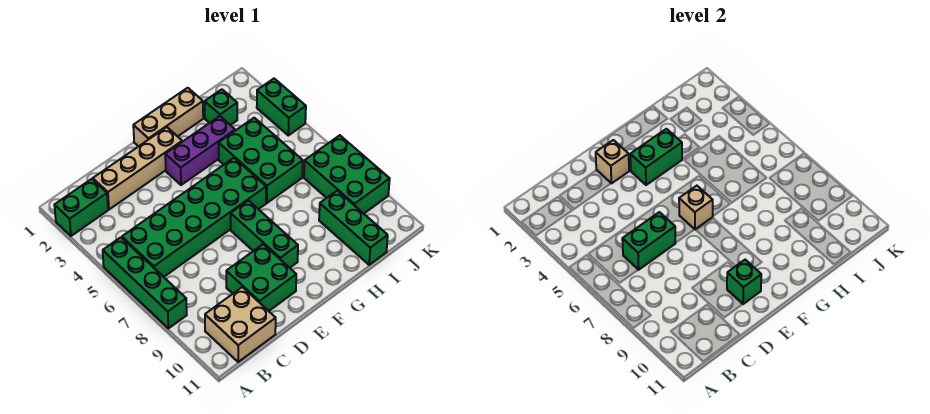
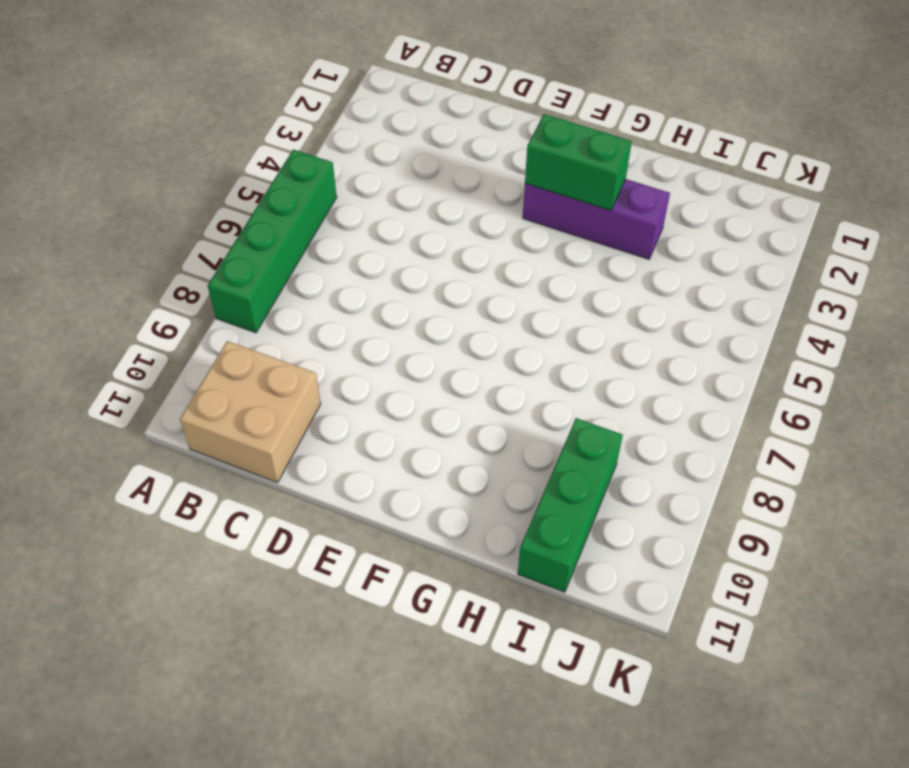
none -> green 1x2 brick [54,179,108,236]
none -> green 2x6 brick [122,158,266,277]
none -> tan 1x4 brick [93,127,182,209]

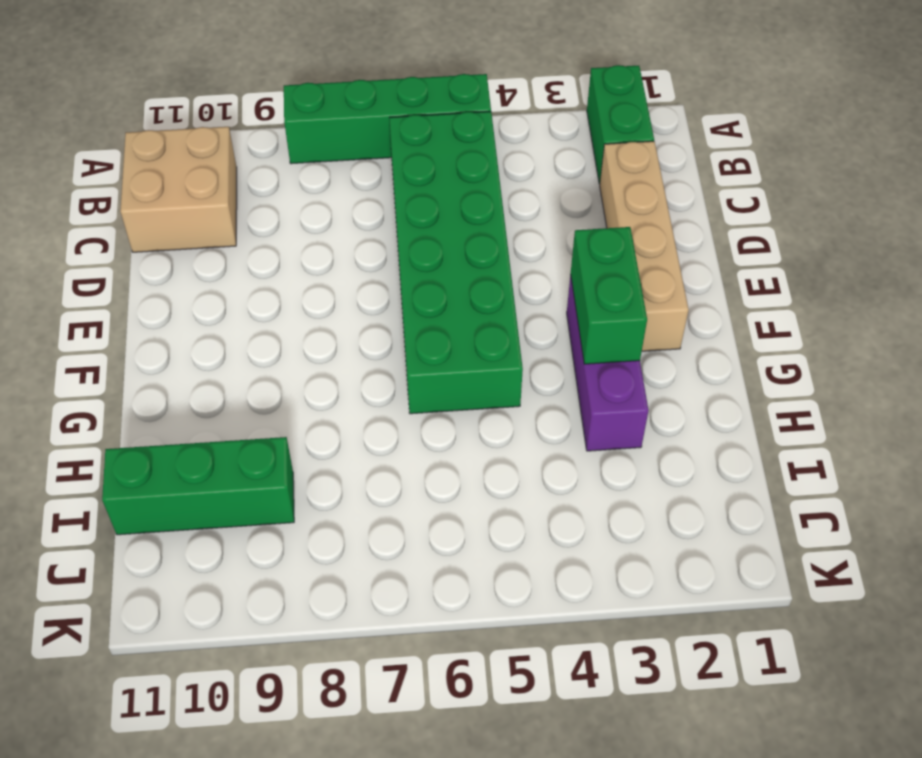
none -> green 2x2 brick [226,244,296,311]
none -> tan 1x3 brick [133,88,203,147]
none -> green 1x3 brick [231,200,298,268]

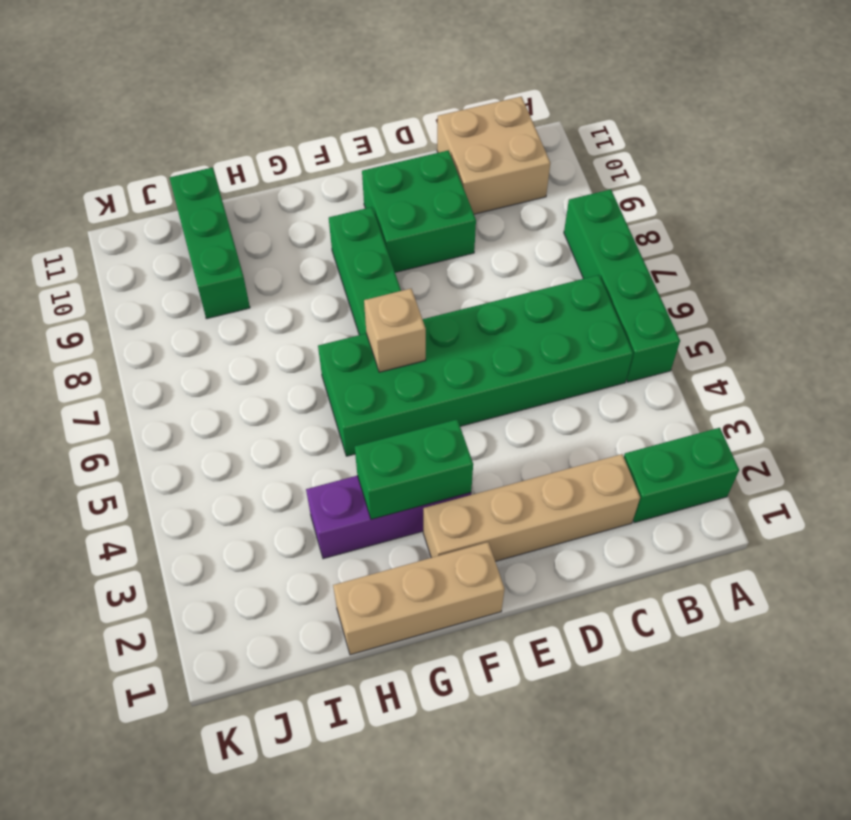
none -> green 2x3 brick [219,118,303,203]
none -> green 1x1 brick [205,89,237,125]
none -> green 2x3 brick [304,135,390,214]

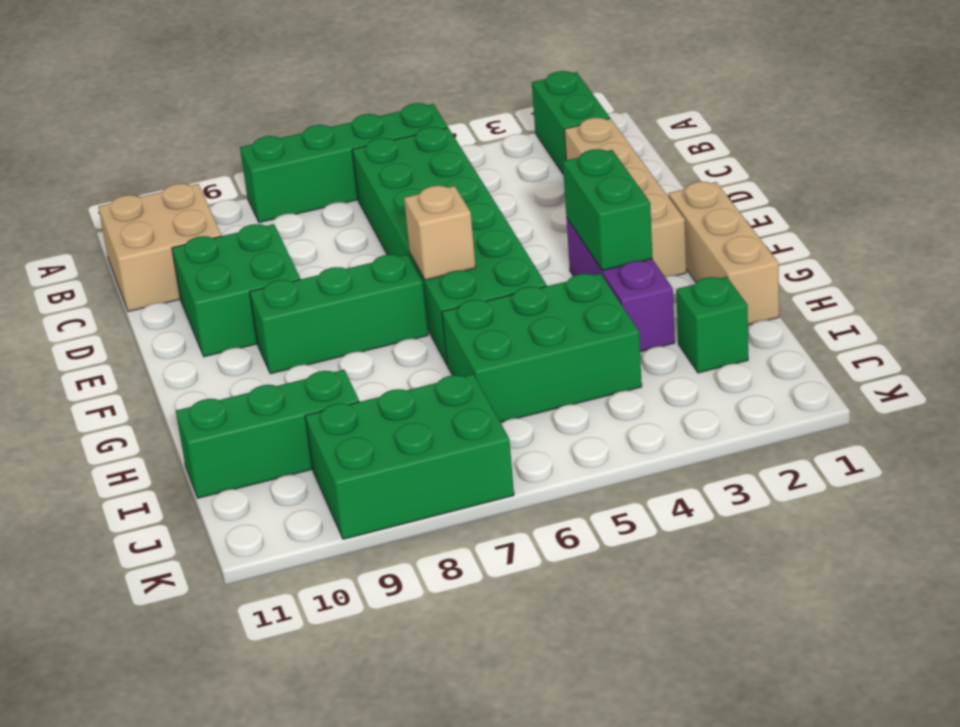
none -> green 1x2 brick [257,79,306,135]
none -> green 1x2 brick [622,212,675,270]
none -> tan 1x1 brick [596,140,629,183]

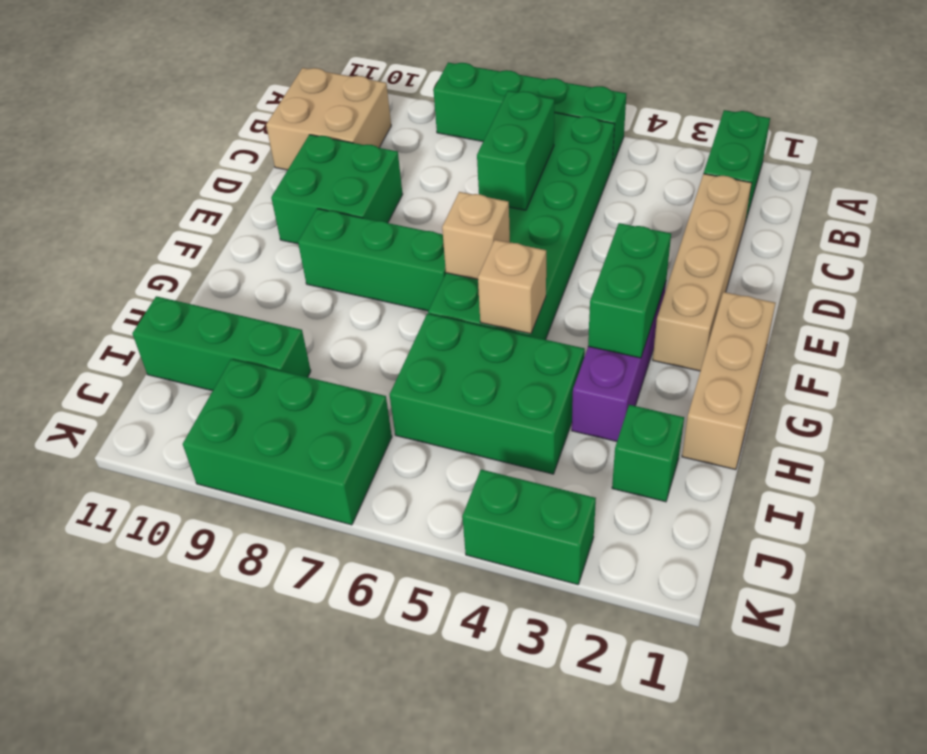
tan 1x1 brick [478,240,546,334] -> tan 1x1 brick moved to [596,140,629,183]
none -> green 1x1 brick [727,260,761,304]

